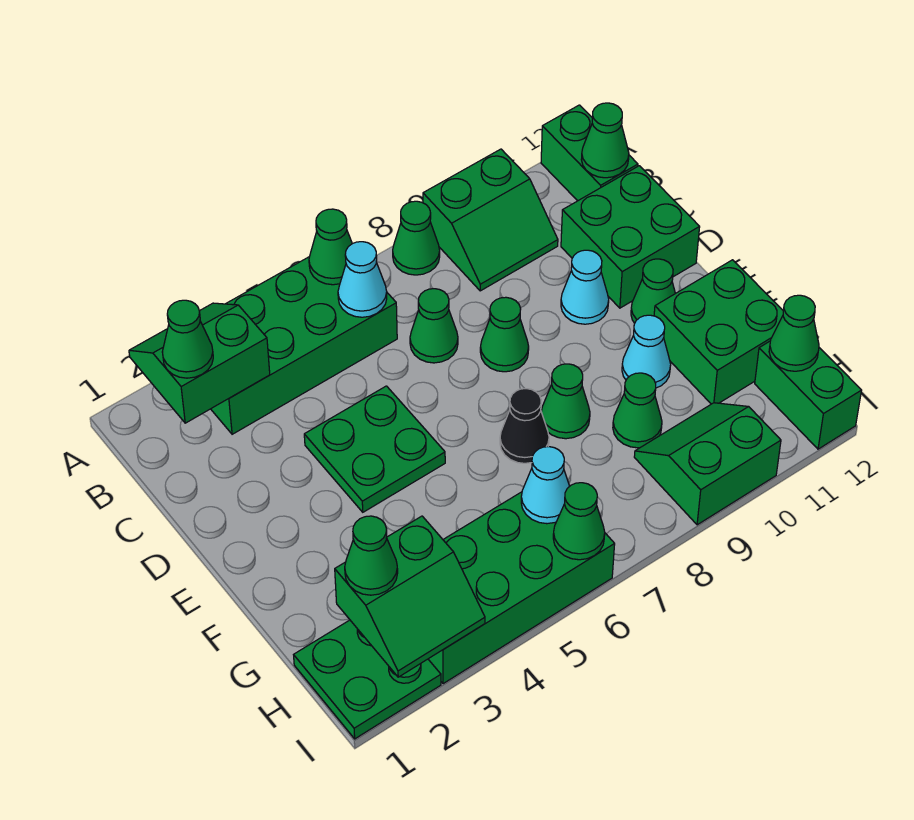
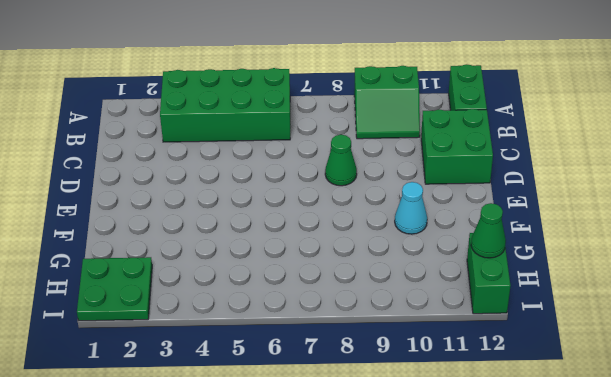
none -> green 1x1 cone [393,201,440,275]
none -> green 1x1 cone [410,289,458,363]
none -> green 2x2 plate [304,386,445,512]

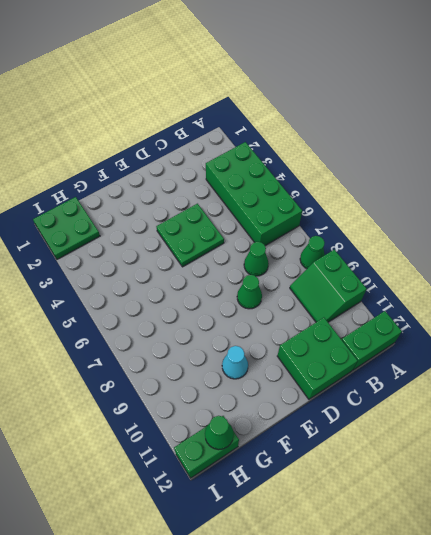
none -> cyan 1x1 cone [561,250,609,324]
none -> green 1x1 cone [631,259,675,323]
none -> black 1x1 cone [500,389,549,463]

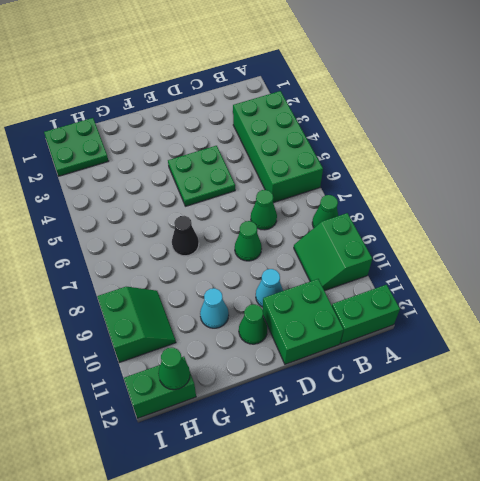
none -> green 1x1 cone [541,364,590,439]
none -> green 2x2 brick [654,260,783,404]
none -> green 1x1 cone [613,373,662,448]

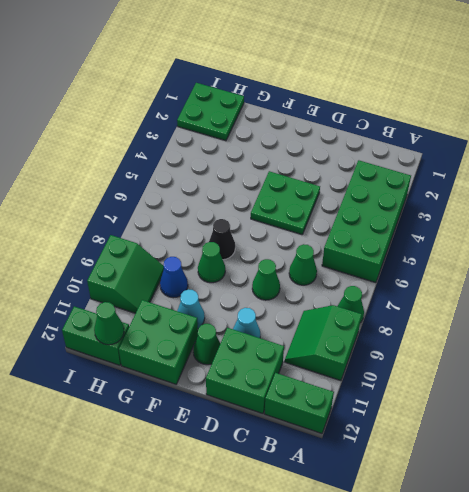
blue 1x1 cone [160,257,188,298] -> green 1x1 cone [613,373,662,448]
none -> green 2x4 brick [428,492,615,684]
none -> green 2x2 slope [129,303,270,423]
none -> green 1x1 cone [309,209,352,285]

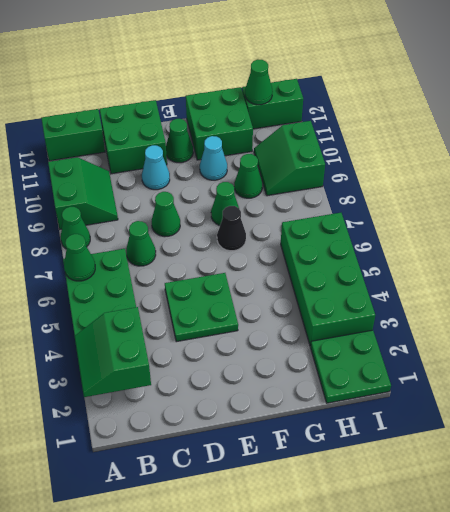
none -> cyan 1x1 cone [338,242,387,317]
none -> green 1x1 cone [581,103,629,178]
none -> green 2x2 slope [335,516,485,677]

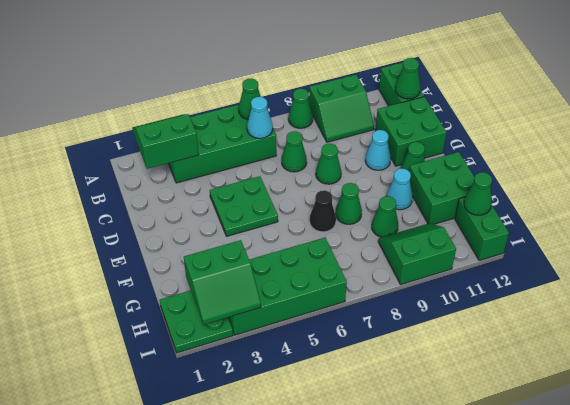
none -> cyan 1x1 cone [521,447,570,524]
none -> green 1x1 cone [553,483,605,560]
none -> green 1x1 cone [162,300,213,378]

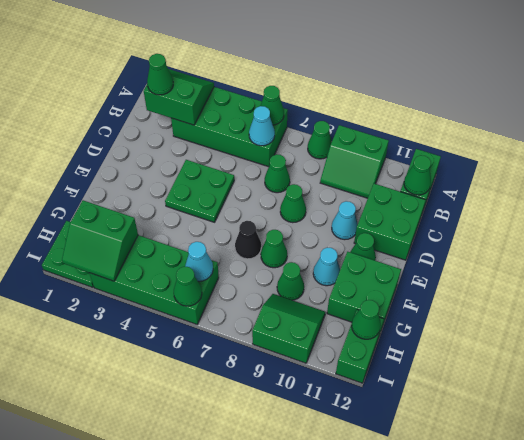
none -> green 1x1 cone [345,516,398,595]

